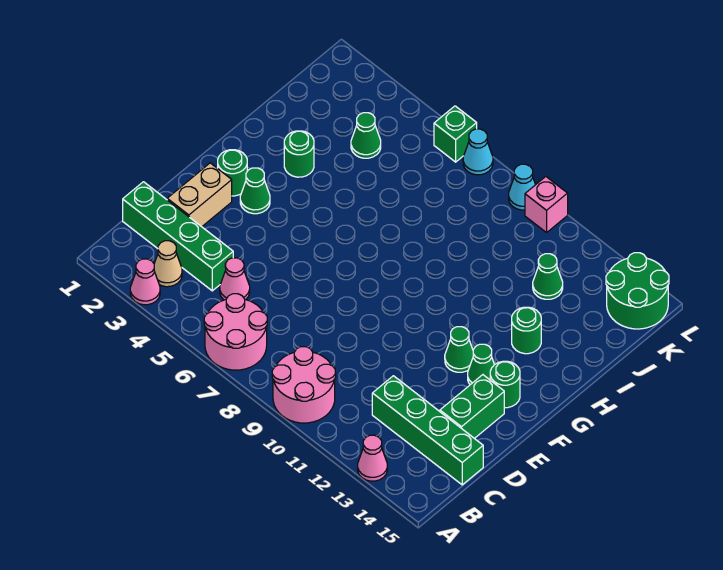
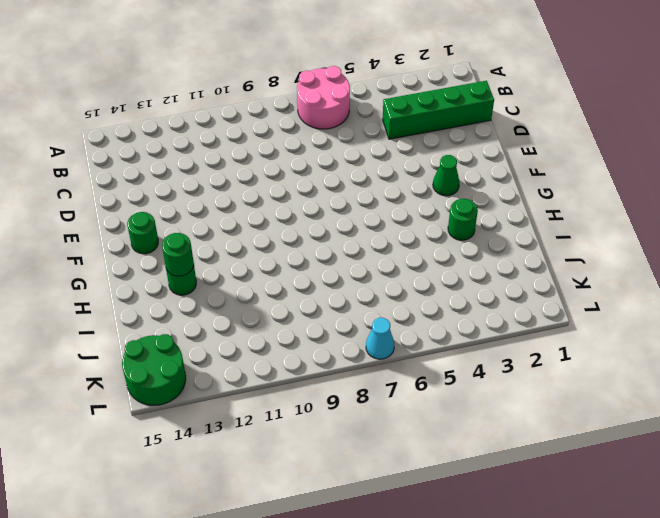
green 1x1 round brick [162,233,194,276] -> green 1x1 round brick moved to [218,150,247,196]
none -> pink 1x1 cone [130,259,160,305]
none -> pink 2x2 round brick [272,347,336,423]
none -> pink 1x1 cone [358,435,387,481]

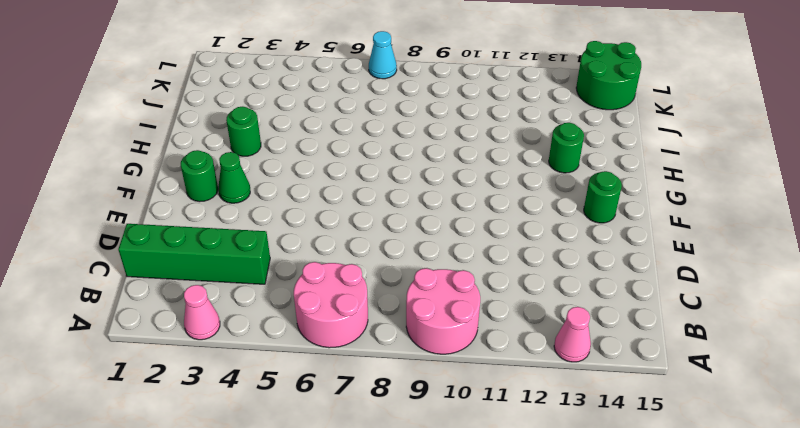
none -> tan 1x1 cone [154,241,182,287]
none -> pink 1x1 cone [220,258,250,300]
none -> green 1x4 brick [372,376,483,485]

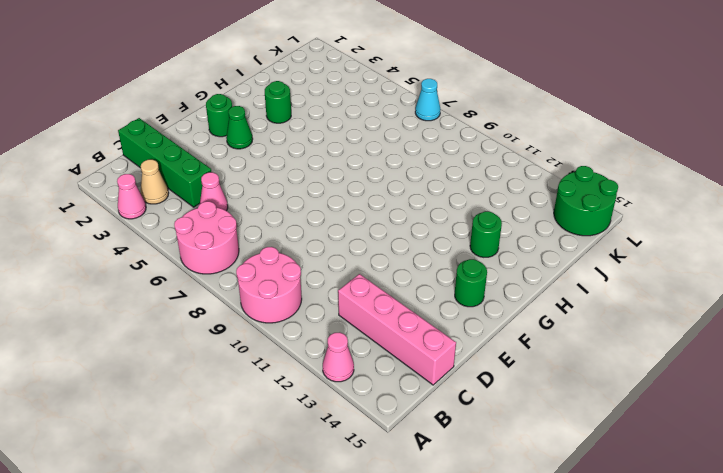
pink 1x4 brick [338,274,456,385] -> green 1x4 brick [372,376,483,485]
none -> tan 1x2 brick [167,163,232,227]
none -> green 1x2 brick [440,375,504,439]
none -> green 1x1 cone [445,327,473,372]

